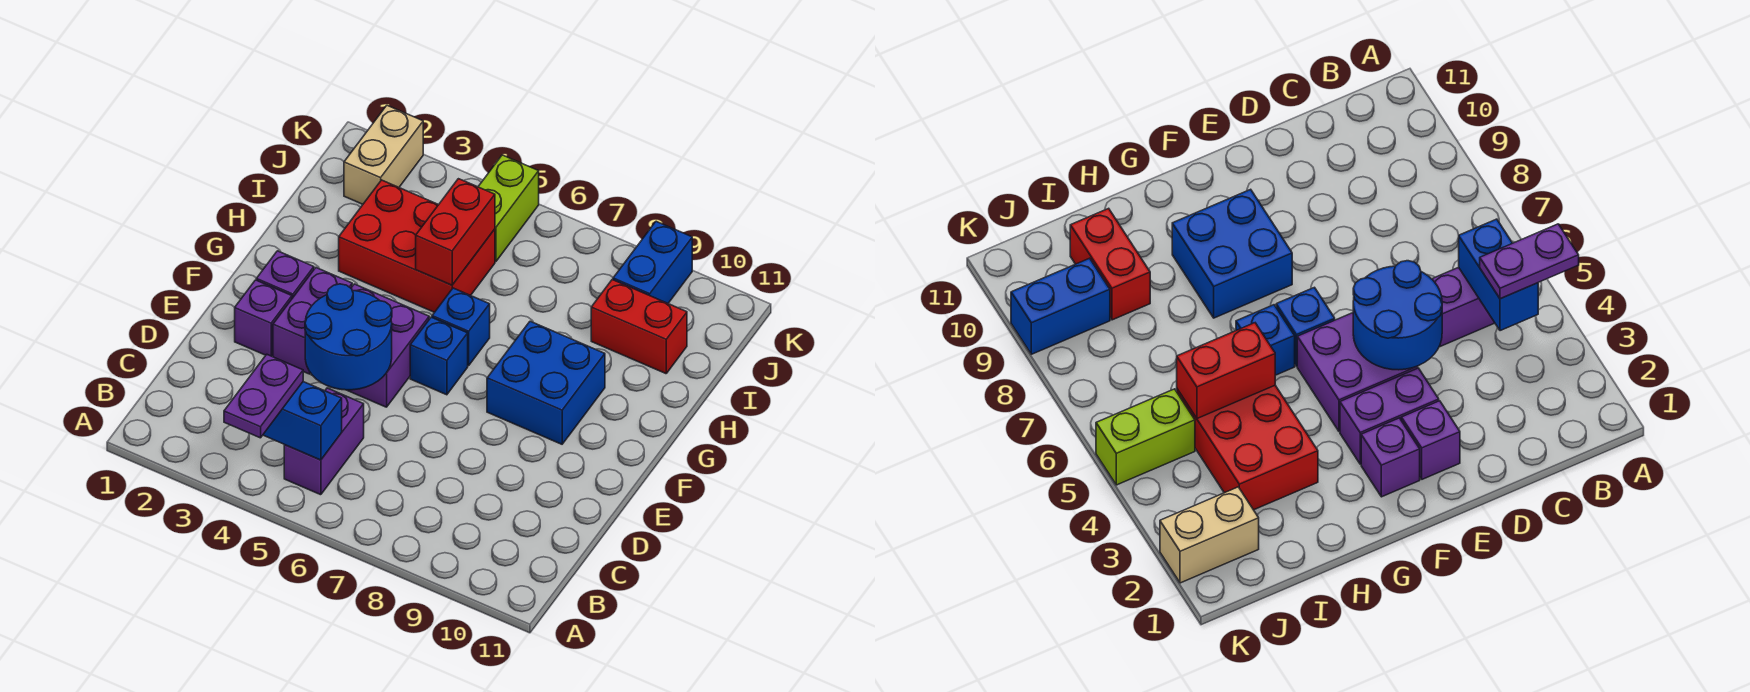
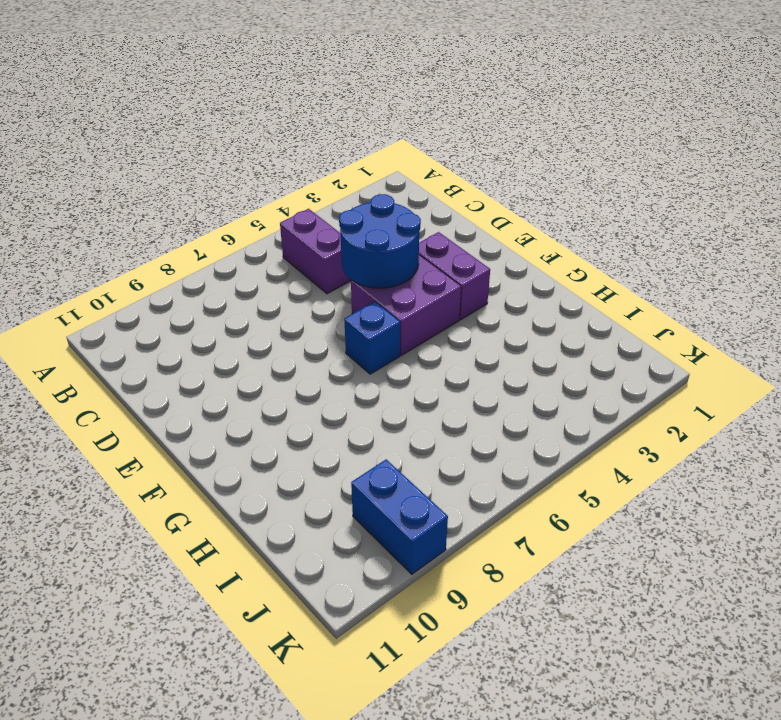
none -> purple 1x1 brick [235,280,292,356]
none -> purple 1x1 brick [256,251,314,298]
none -> blue 2x2 brick [487,321,605,444]

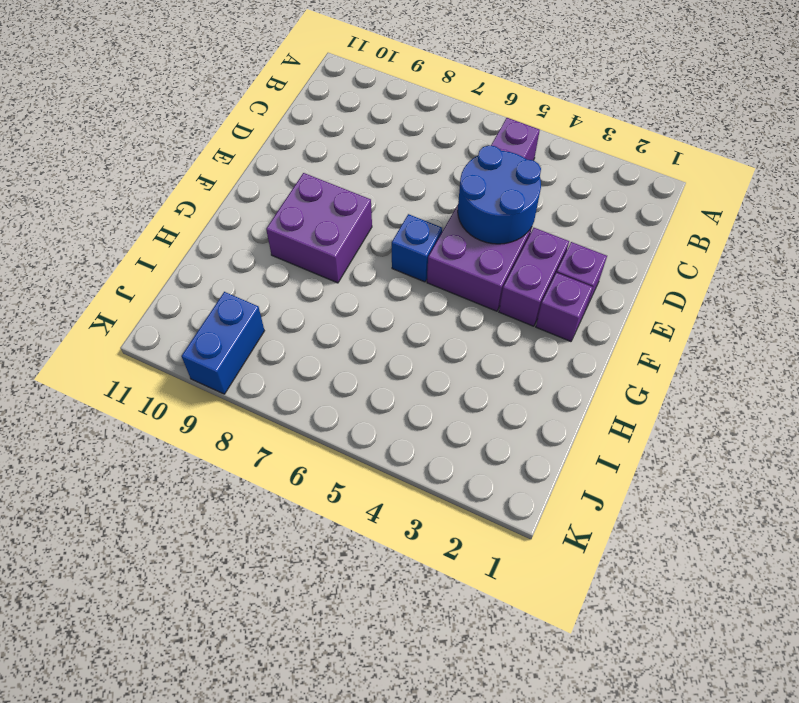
purple 2x2 brick [266,173,372,283] -> blue 2x2 brick [487,321,605,444]
none -> blue 1x1 brick [432,288,490,366]
none -> red 2x3 brick [339,180,495,312]
none -> red 1x2 brick [591,280,687,374]

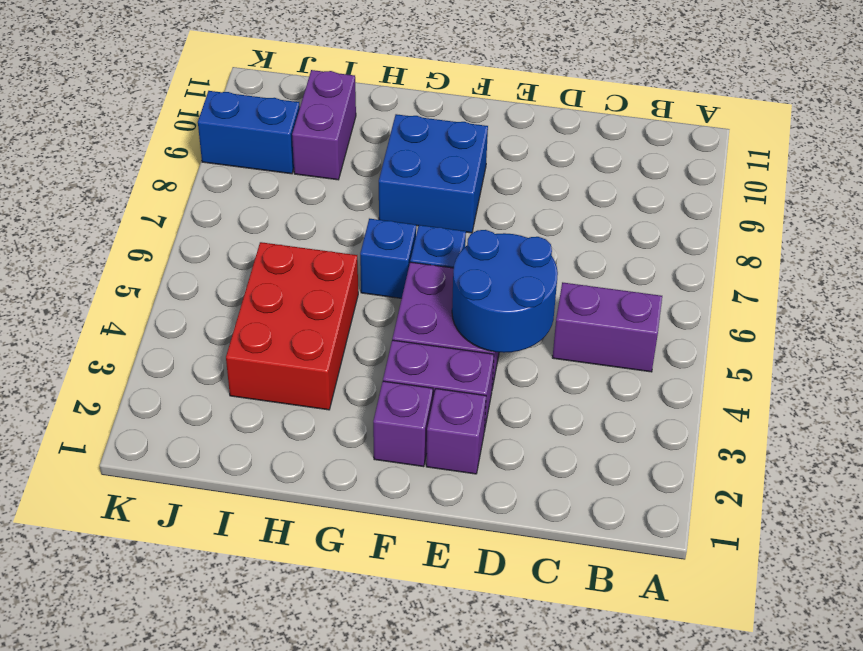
purple 1x2 brick [292,70,356,180] -> red 1x2 brick [591,280,687,374]
none -> tan 1x2 brick [344,105,423,204]
none -> lime 1x2 brick [478,155,539,262]
none -> blue 1x2 brick [263,382,342,460]

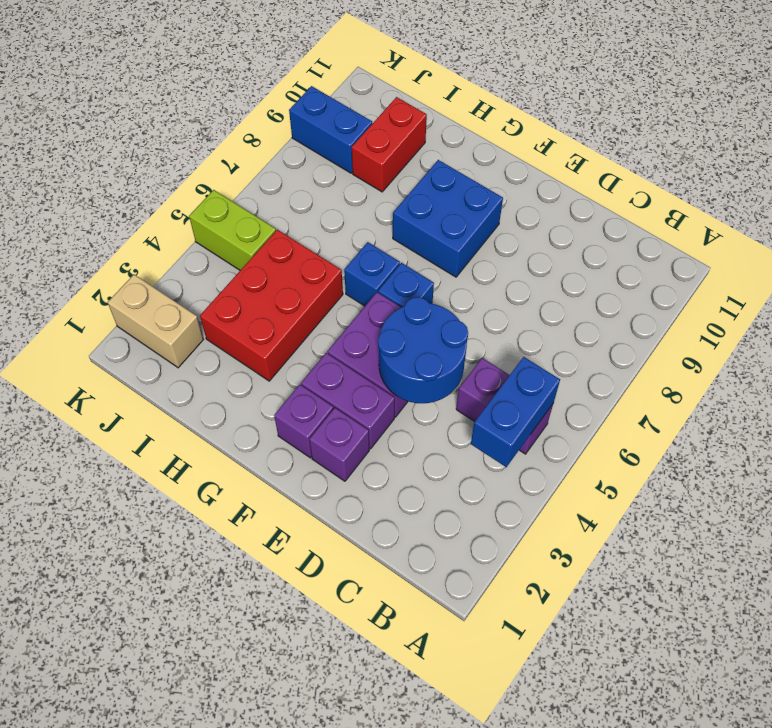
none -> red 1x2 brick [416,179,495,285]
none -> purple 1x2 plate [224,355,303,438]

